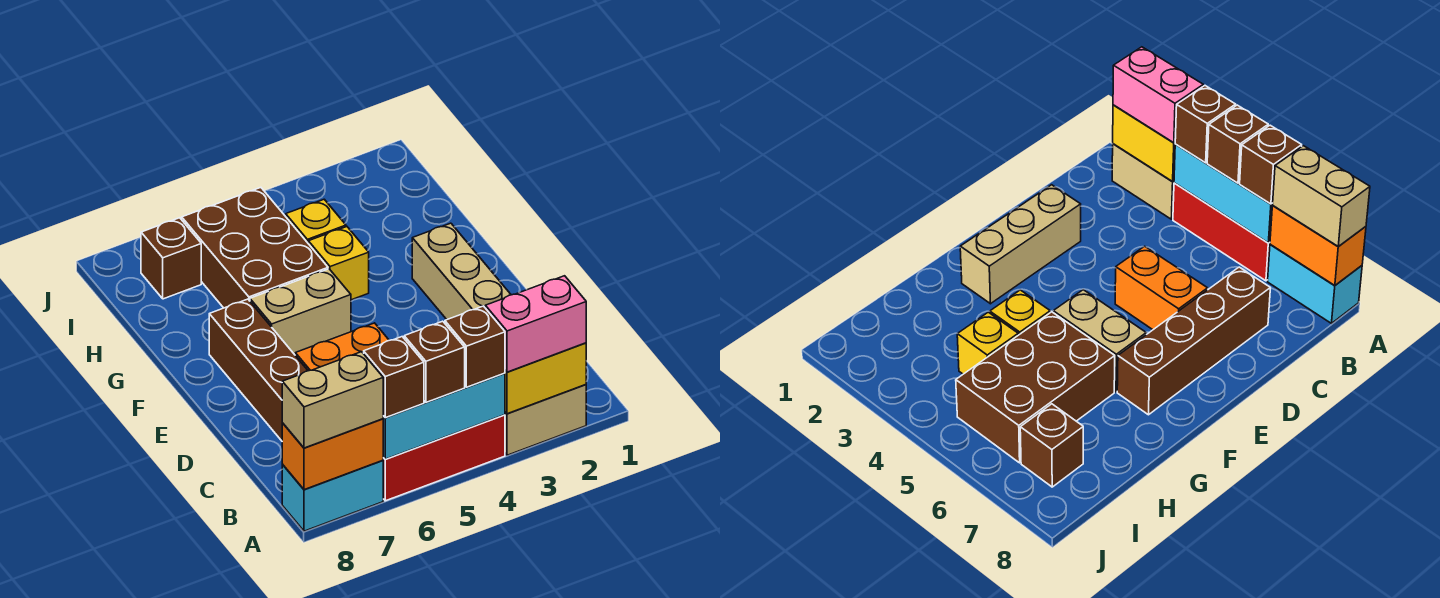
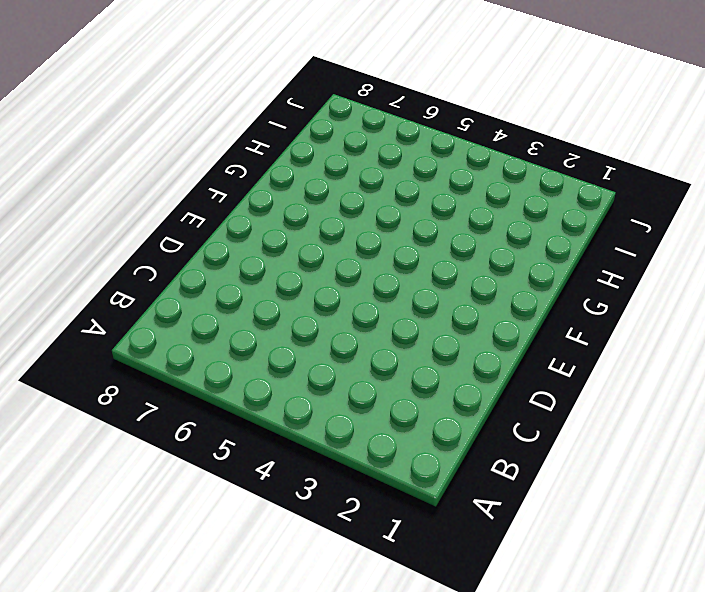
none -> tan 1x2 brick [505,385,586,455]
none -> red 1x3 brick [383,415,505,501]
none -> cyan 1x2 brick [282,460,383,531]

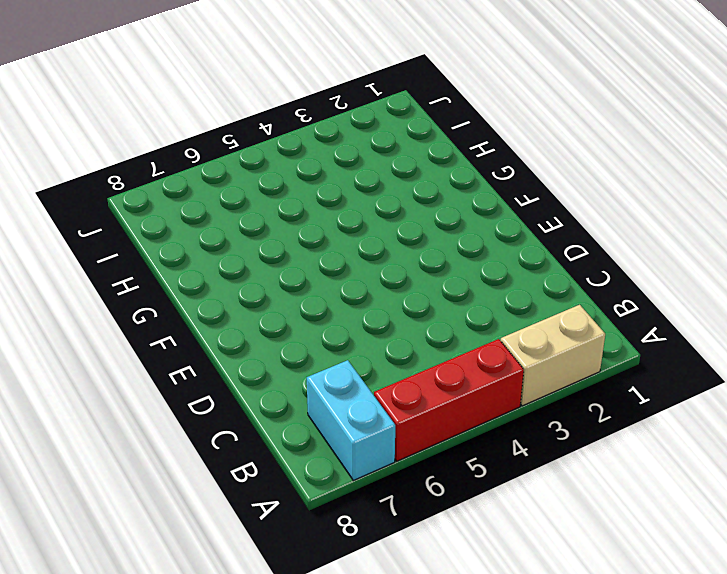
cyan 1x2 brick [307,360,395,480] -> cyan 1x2 brick turned to [282,460,383,531]
none -> brown 1x4 brick [209,299,308,441]
none -> tan 1x3 brick [412,223,511,319]
none -> orange 1x2 brick [295,323,389,371]

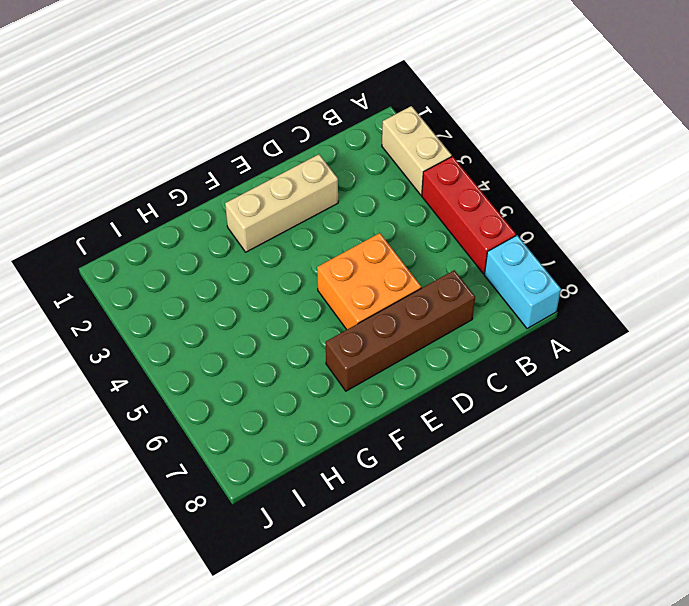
orange 2x2 brick [317,233,421,330] -> orange 1x2 brick [295,323,389,371]
none -> tan 1x2 brick [250,269,351,355]
none -> yellow 1x1 brick [308,227,369,300]
none -> brown 2x3 brick [182,188,328,308]

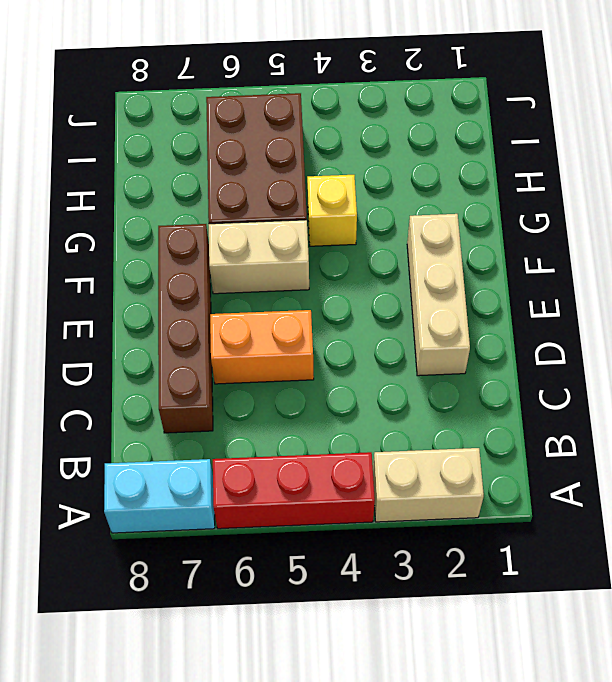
none -> yellow 1x1 brick [286,199,346,243]
none -> brown 1x1 brick [141,218,201,299]
none -> yellow 1x2 brick [505,343,586,414]

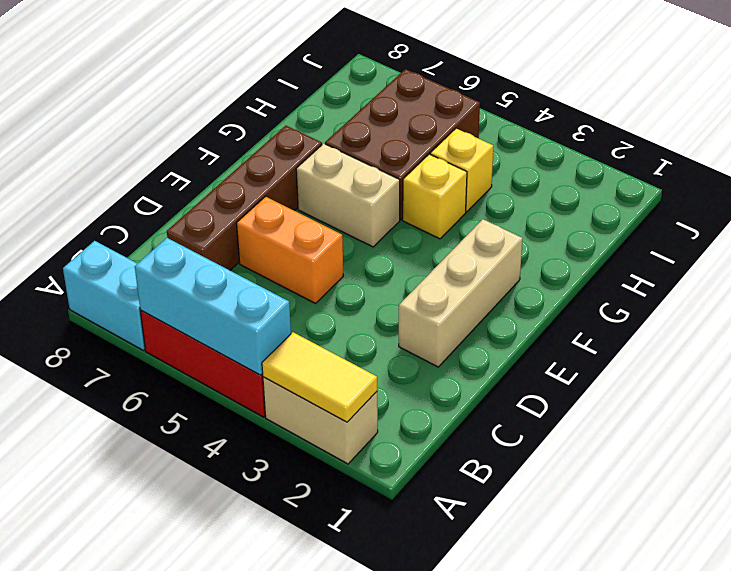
yellow 1x2 tile [262,332,377,422] -> yellow 1x2 brick [505,343,586,414]
none -> brown 1x1 brick [141,218,201,299]
none -> orange 1x2 brick [282,419,383,490]
none -> pink 1x2 brick [485,276,586,372]

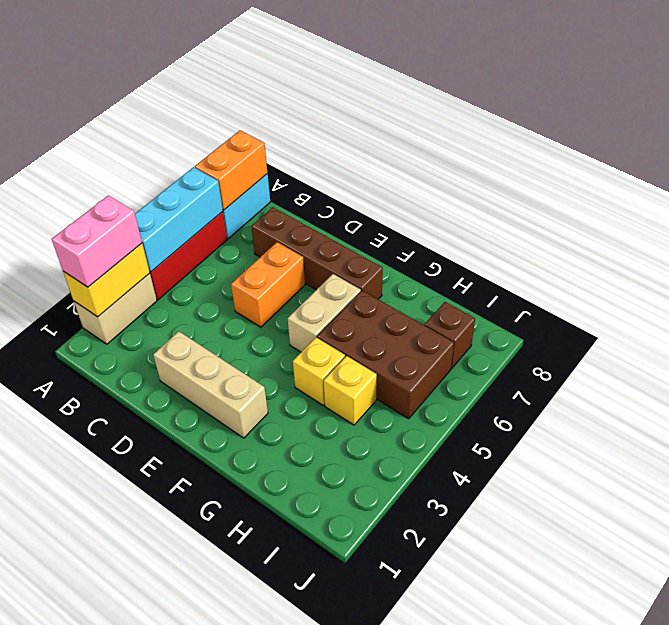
none -> brown 1x1 brick [445,306,505,387]
none -> brown 1x1 brick [404,321,465,403]
none -> brown 1x1 brick [364,337,424,418]

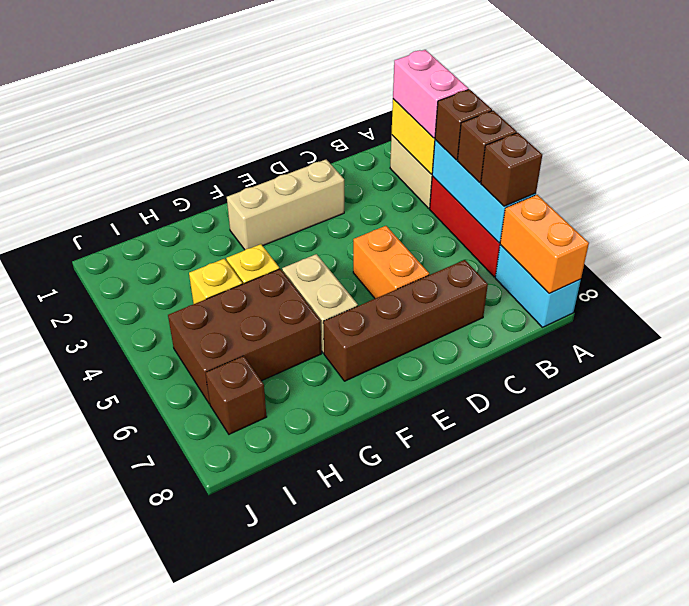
none -> tan 1x2 brick [282,352,383,448]

